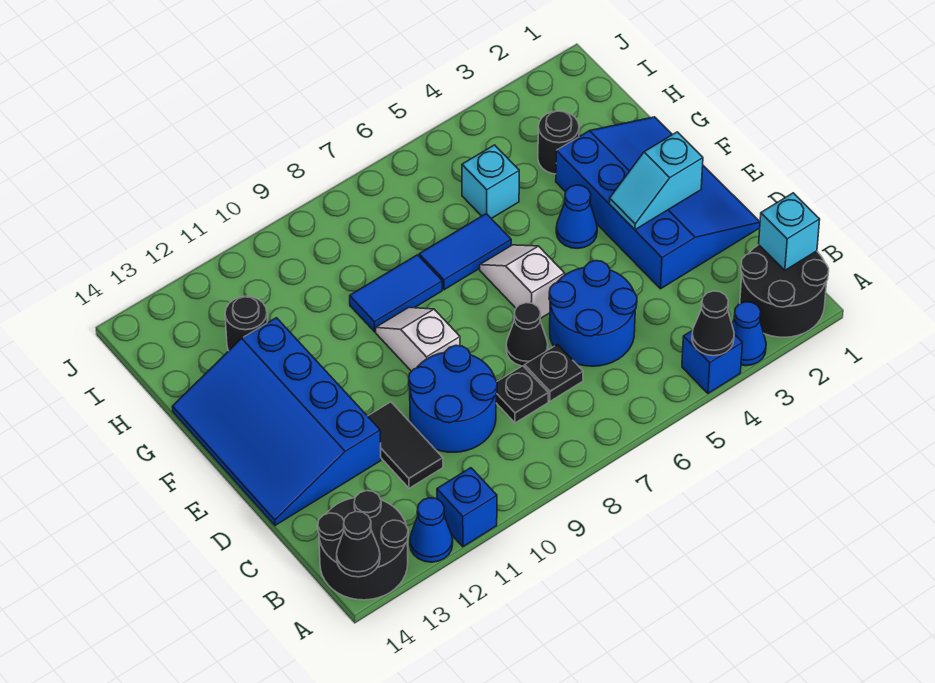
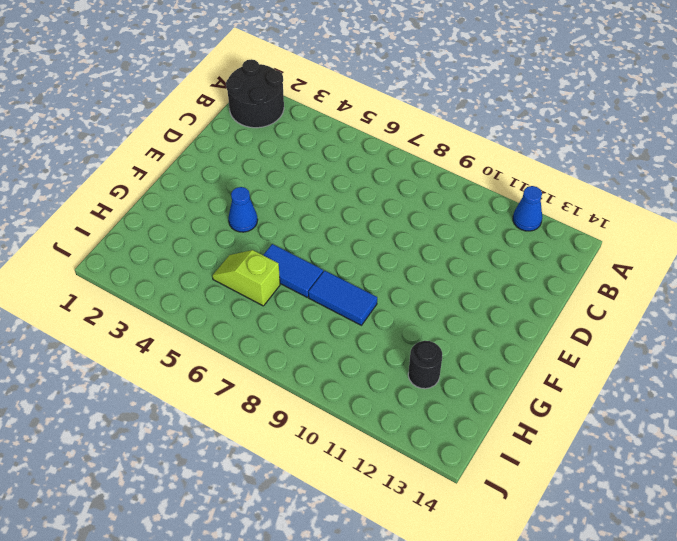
lime 1x2 slope [212,250,280,306] -> cyan 1x1 brick [462,145,519,219]
none -> blue 1x1 cone [732,302,766,366]
none -> blue 1x1 brick [682,330,742,393]
none -> blue 1x1 brick [437,468,497,547]

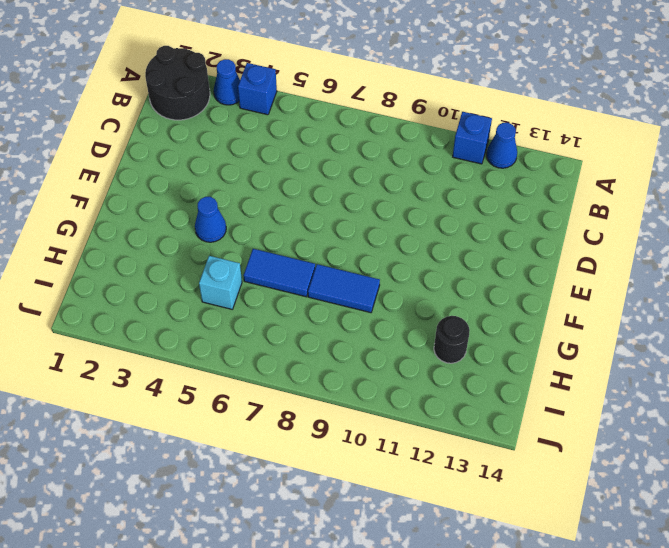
none -> black 2x2 round brick [318,491,408,600]
none -> blue 2x2 round brick [549,261,637,366]
none -> black 1x1 plate [525,345,583,401]

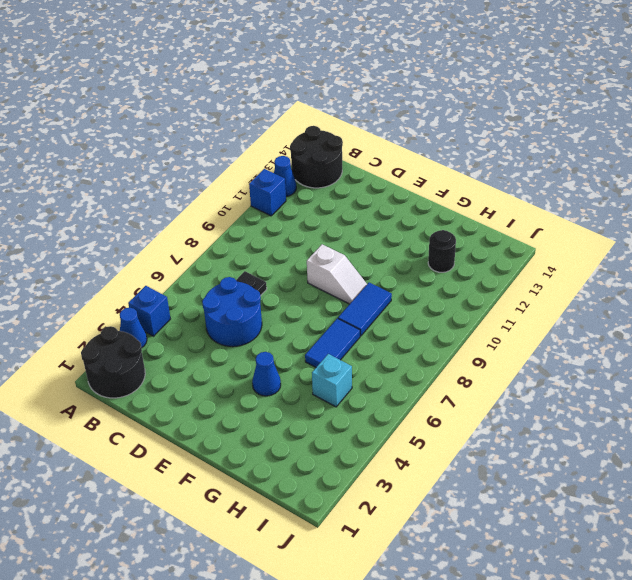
none -> black 1x1 plate [496,366,548,423]
none -> blue 2x2 round brick [409,345,497,452]
none -> black 1x2 tile [368,402,443,488]

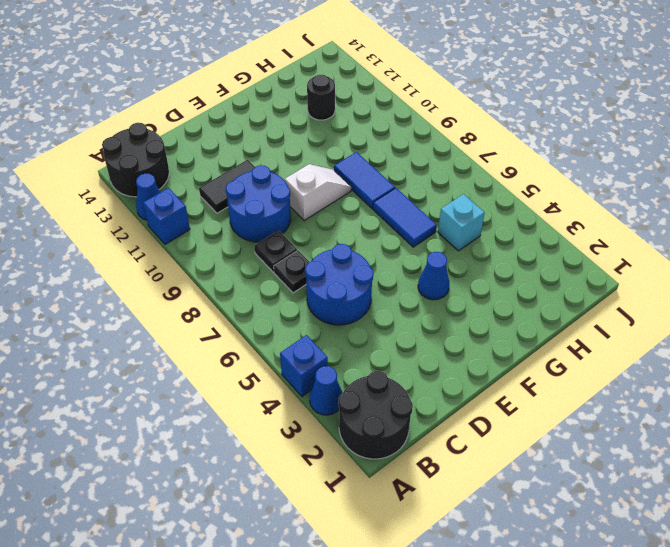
none -> blue 3x4 slope [556,117,760,289]
none -> black 1x1 cone [506,303,548,366]
none -> blue 3x4 slope [172,318,381,525]

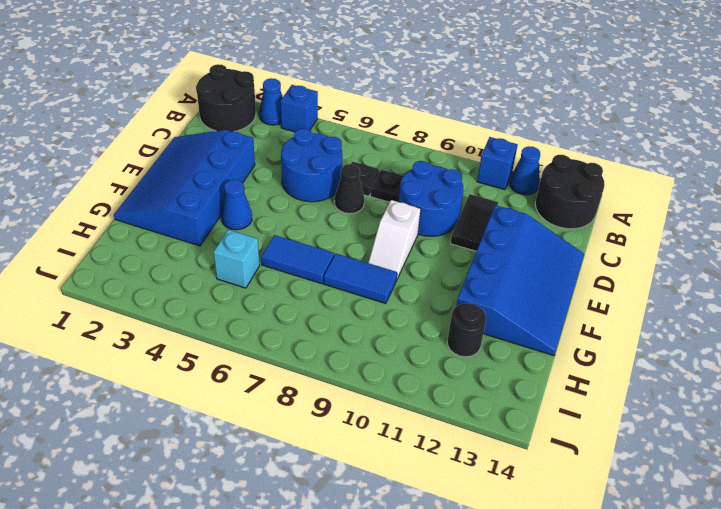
none -> white 1x2 slope [480,245,565,319]
none -> black 1x1 round brick [538,111,579,174]
none -> black 1x1 cone [692,291,734,356]

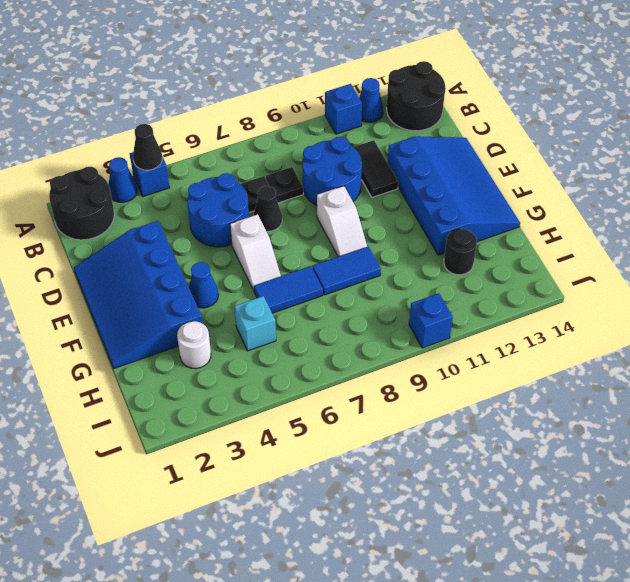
white 1x1 round brick [177,321,211,369] -> black 1x1 round brick [538,111,579,174]
blue 1x1 brick [409,293,453,348] -> none
none -> black 1x1 cone [337,512,380,577]
none -> cyan 1x1 brick [759,193,820,270]
none -> cyan 1x2 slope [609,132,703,230]

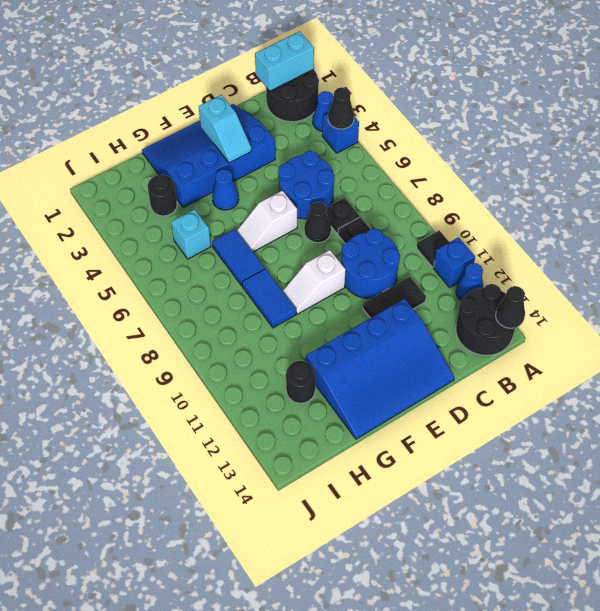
cyan 1x2 brick [255,31,314,91] -> cyan 1x1 brick [759,193,820,270]
black 1x1 tile [417,230,449,267] -> none

